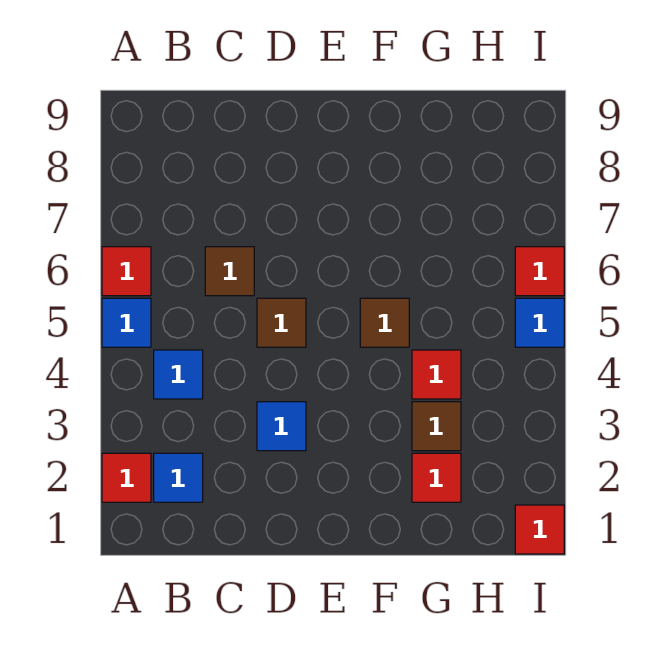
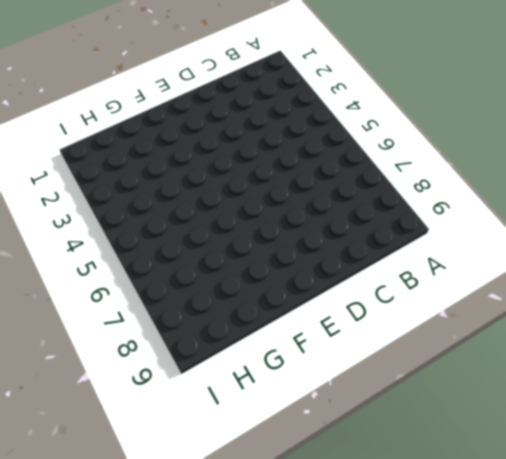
none -> red 1x1 tile [102,453,151,502]
none -> blue 1x1 tile [102,298,151,347]
none -> red 1x1 tile [102,247,151,296]

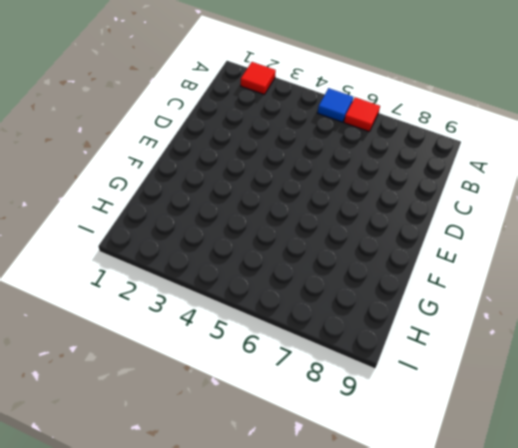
none -> blue 1x1 tile [154,453,203,502]
none -> blue 1x1 tile [154,350,203,399]
none -> brown 1x1 tile [205,247,254,296]

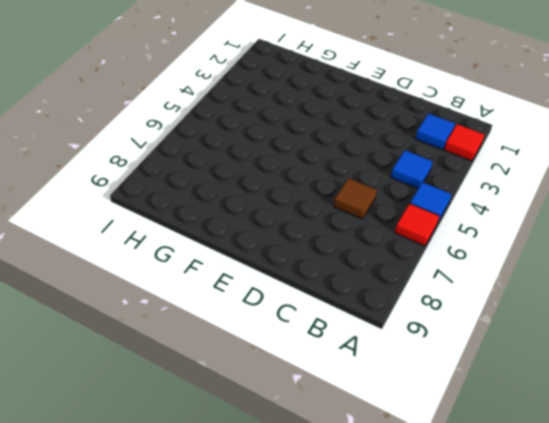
none -> blue 1x1 tile [257,402,306,451]
none -> brown 1x1 tile [257,298,306,347]
none -> brown 1x1 tile [360,298,409,347]

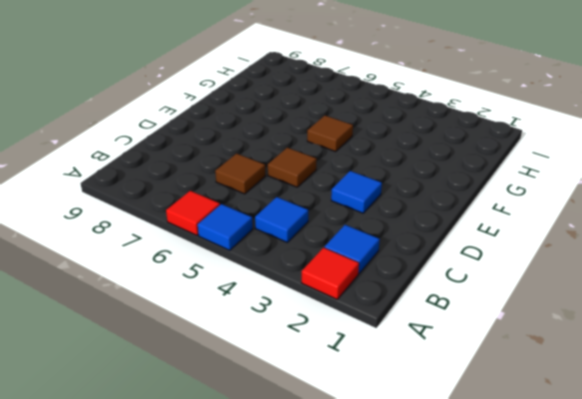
none -> red 1x1 tile [412,453,461,502]
none -> brown 1x1 tile [412,402,461,451]
none -> red 1x1 tile [412,350,461,399]

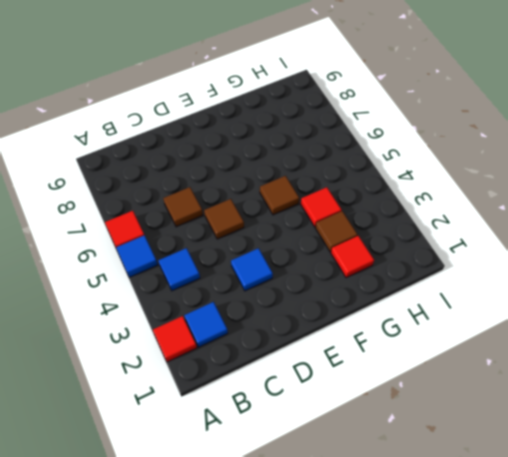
none -> red 1x1 tile [515,505,564,554]
none -> blue 1x1 tile [515,298,564,347]
none -> red 1x1 tile [515,247,564,296]

